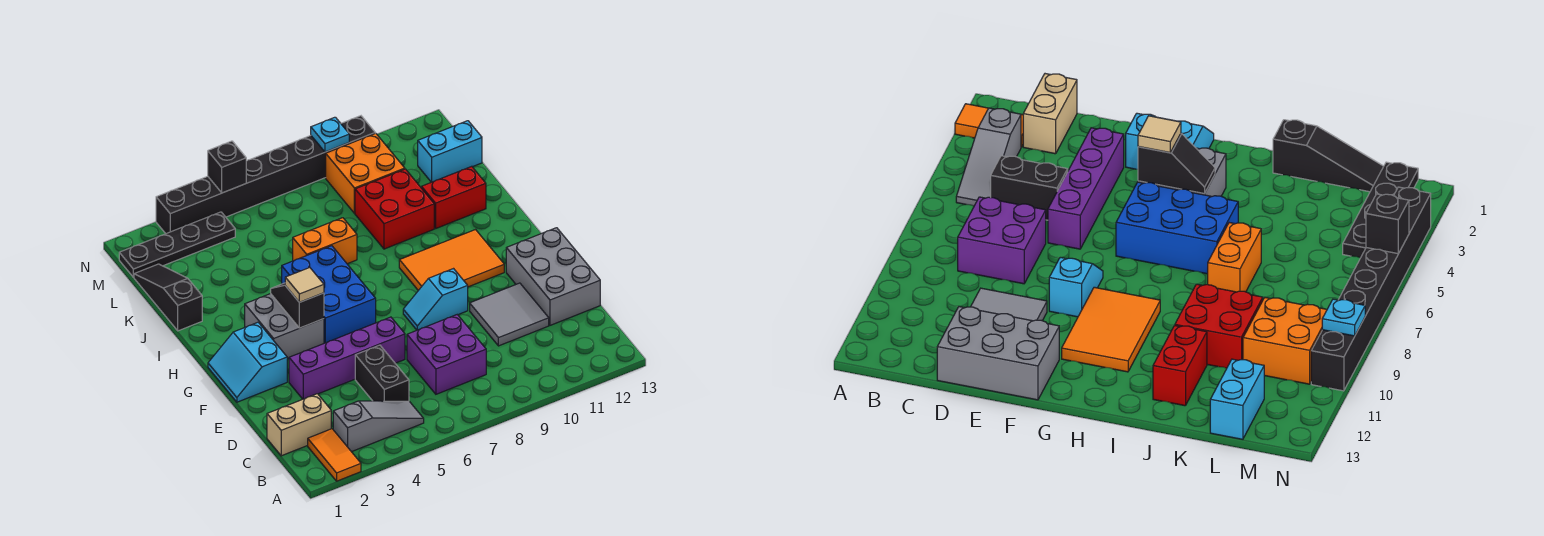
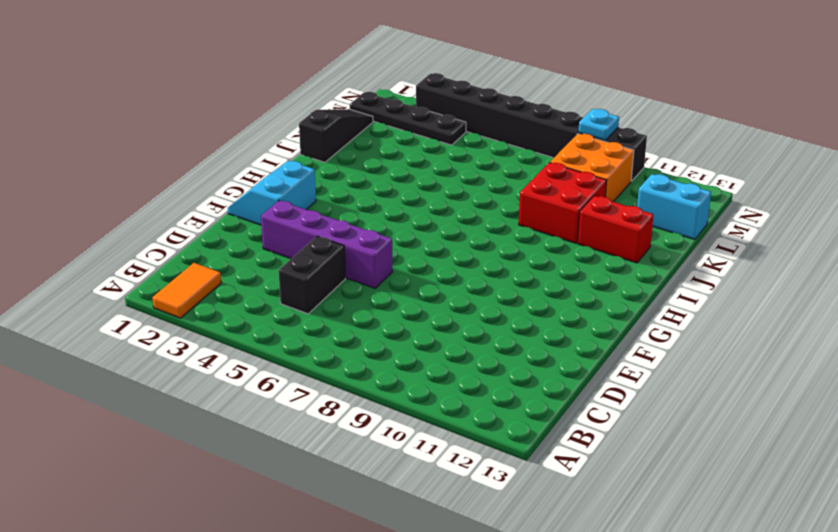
none -> grey 1x3 slope [333,401,424,452]
none -> tan 1x2 brick [267,394,331,456]
none -> purple 2x2 brick [407,315,486,394]

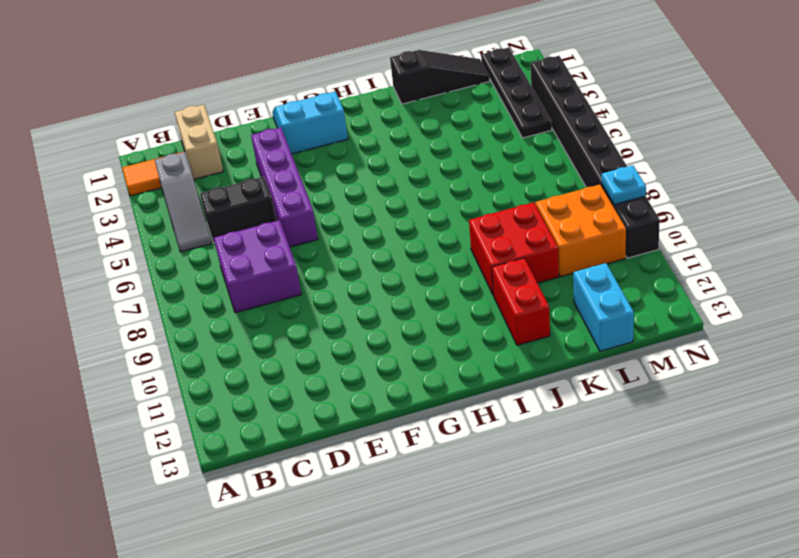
none -> grey 2x2 tile [470,283,549,346]
none -> grey 2x3 brick [506,228,600,325]
none -> cyan 1x2 slope [403,269,468,330]

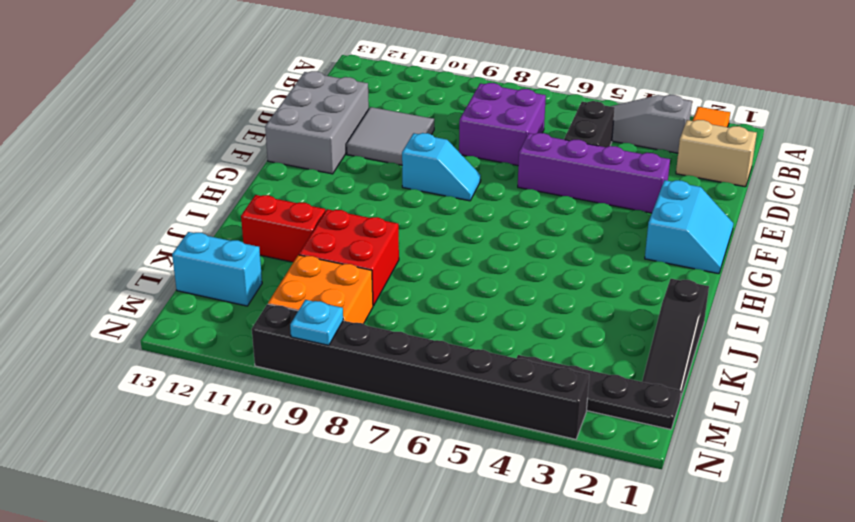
none -> grey 2x2 brick [245,294,324,359]
none -> blue 2x3 brick [282,246,376,343]
none -> orange 2x3 tile [399,230,504,291]

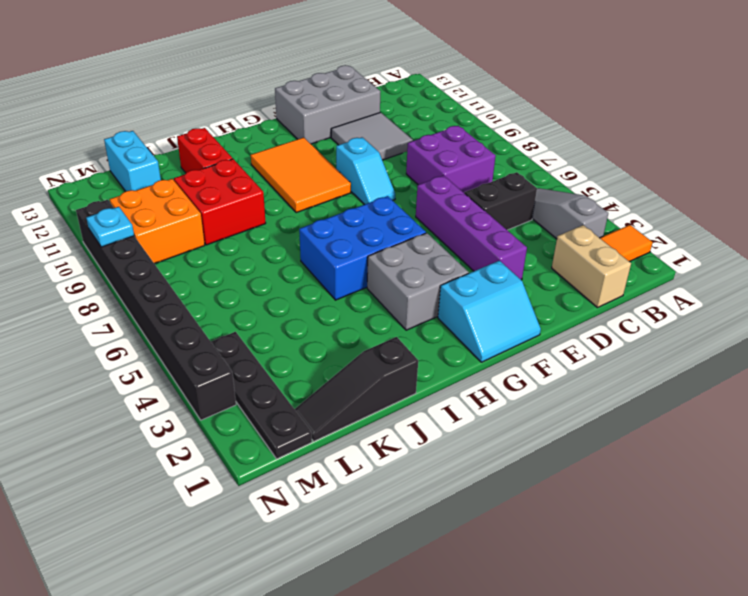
none -> orange 1x2 brick [293,218,357,264]
none -> black 1x2 slope [271,283,324,328]
none -> black 1x1 brick [208,141,246,193]

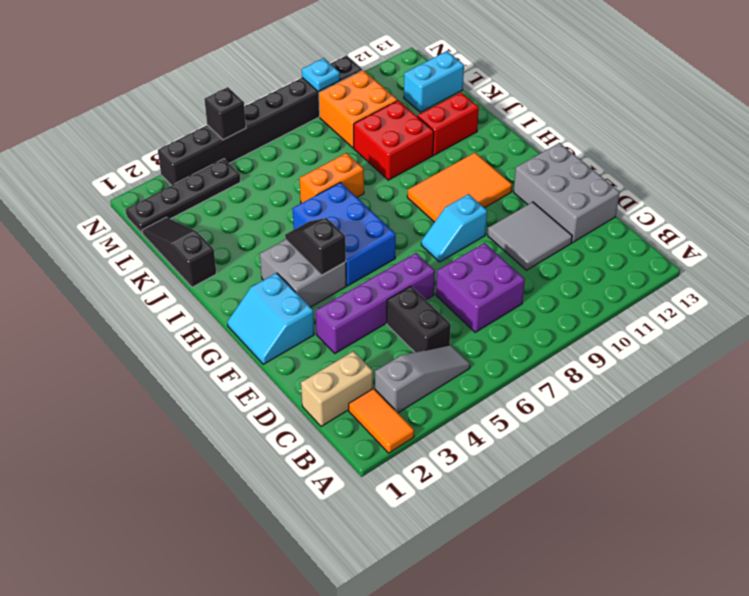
none -> tan 1x1 tile [285,268,324,302]

